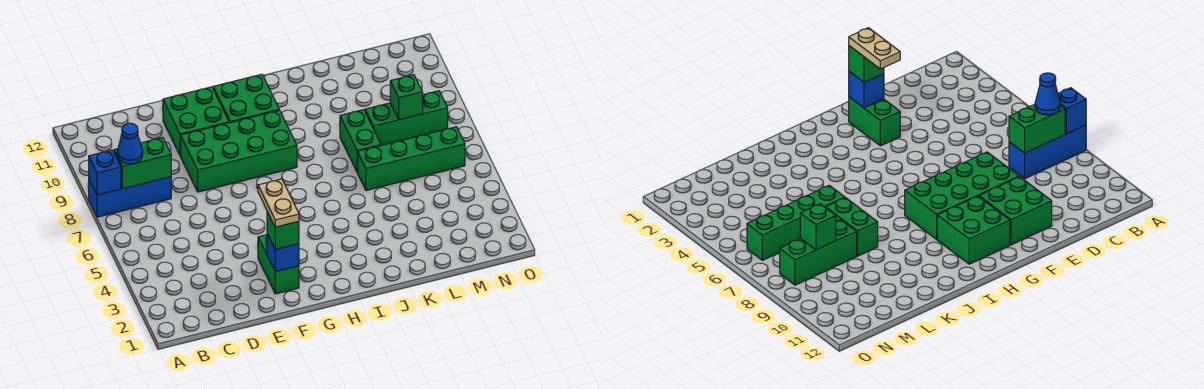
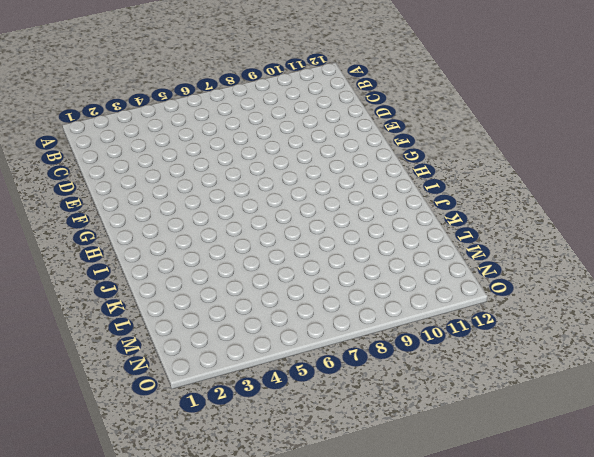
none -> blue 1x3 brick [89,177,171,217]
none -> green 2x4 brick [181,110,297,192]
none -> green 2x2 brick [163,87,229,156]

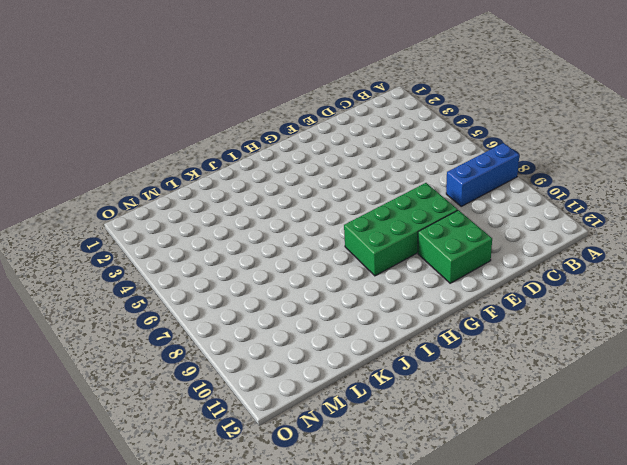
none -> green 1x2 brick [258,235,299,294]
none -> green 2x2 brick [213,74,279,123]
none -> green 1x4 brick [358,127,465,190]

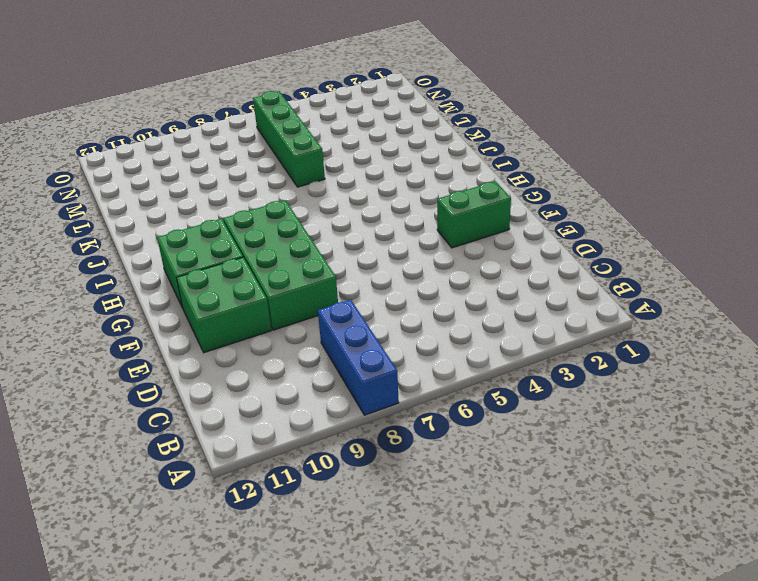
none -> green 1x2 brick [340,110,381,172]
none -> green 1x3 brick [365,91,448,145]
none -> blue 1x1 brick [89,150,121,195]

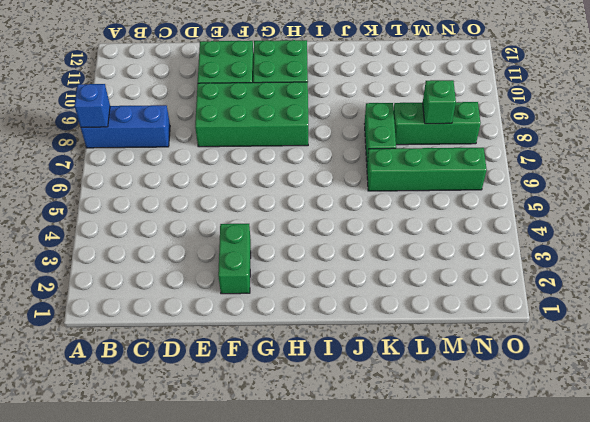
none -> green 1x2 brick [114,137,171,189]
none -> blue 1x1 brick [267,234,299,272]
none -> blue 1x1 cone [117,123,143,164]

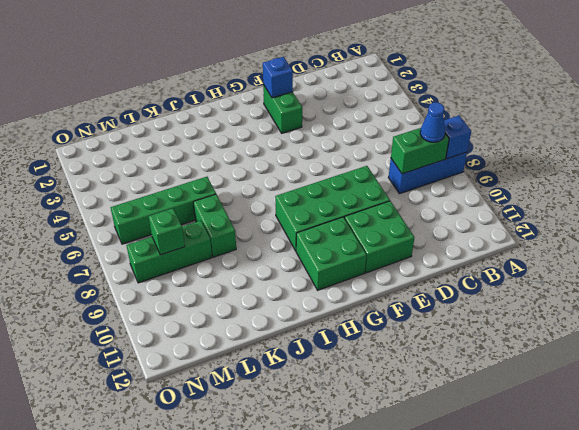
none -> green 1x1 brick [267,212,299,249]
none -> tan 1x2 plate [258,179,299,227]

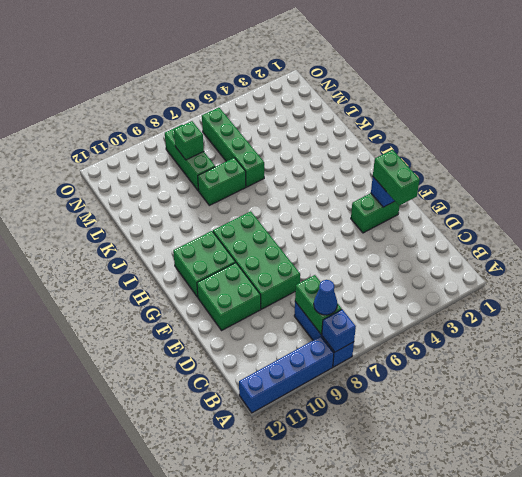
blue 1x4 brick [239,336,334,413] -> none
green 1x2 brick [373,150,419,206] -> green 1x1 brick [267,212,299,249]
none -> tan 1x2 plate [258,179,299,227]

